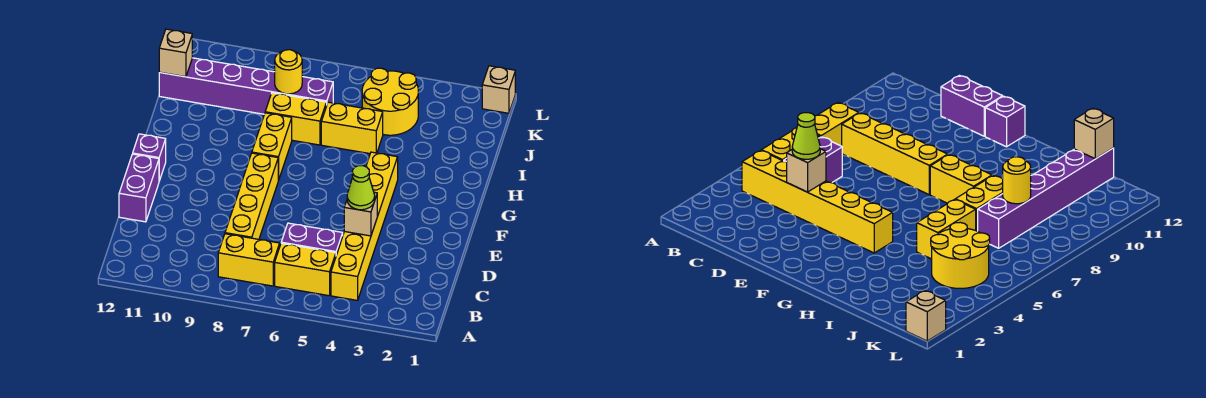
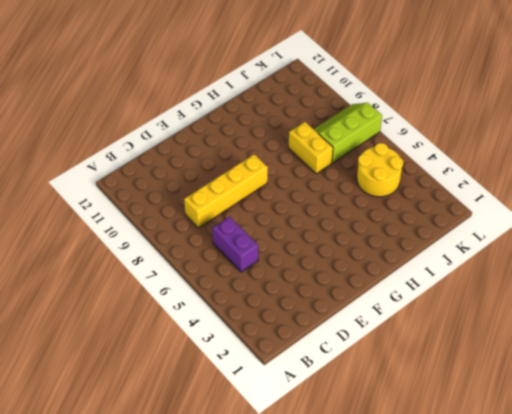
lime 2x3 slope [314,103,382,163] -> purple 1x6 brick [159,58,333,114]
none -> yellow 1x6 brick [331,152,398,300]
none -> yellow 1x2 brick [275,243,336,296]
none -> yellow 1x2 brick [218,234,280,286]

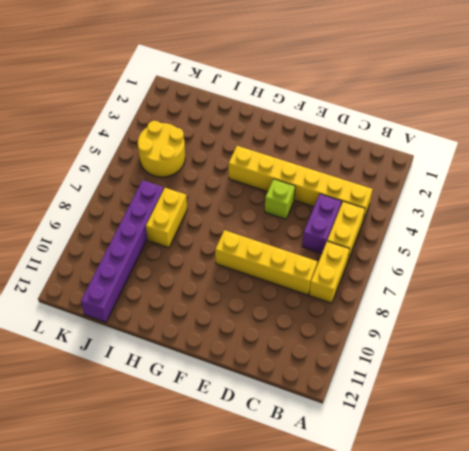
lime 1x1 brick [265,179,295,219] -> none
none -> purple 1x2 brick [119,154,159,222]
none -> purple 1x1 brick [133,134,166,181]
none -> yellow 1x2 brick [252,113,292,180]

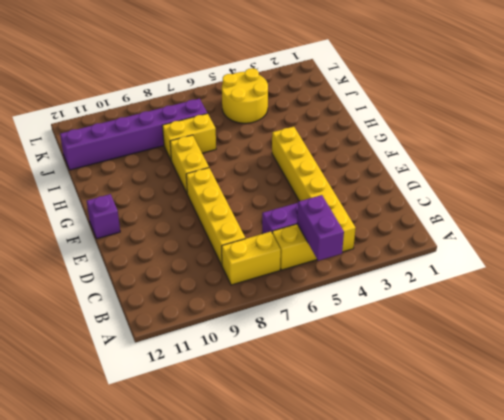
purple 1x2 brick [297,195,344,261] -> purple 1x2 brick moved to [119,154,159,222]
none -> yellow 1x2 brick [321,102,383,154]
none -> tan 1x1 brick [482,66,515,113]
none -> tan 1x1 brick [344,192,377,236]

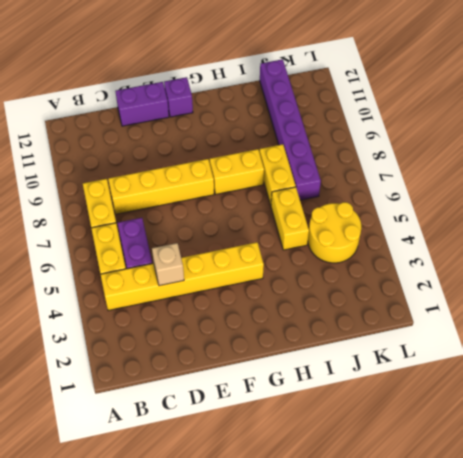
none -> tan 1x1 brick [482,66,515,113]
none -> yellow 1x1 round brick [275,50,302,94]
none -> tan 1x1 brick [159,29,192,77]

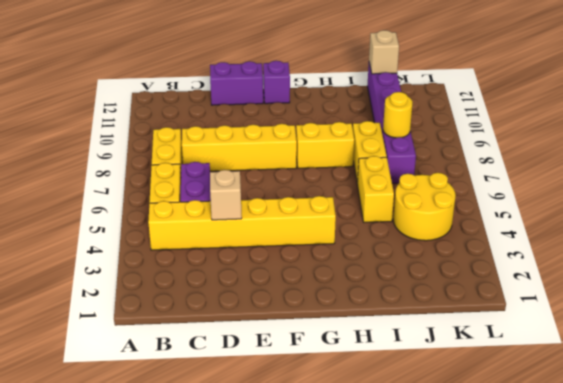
none -> tan 1x1 brick [482,66,515,113]
none -> lime 1x1 cone [347,166,375,210]

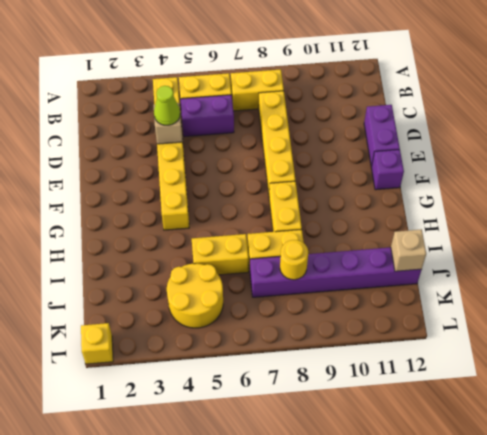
yellow 1x1 brick [81,323,113,364] -> tan 1x1 brick [482,66,515,113]

